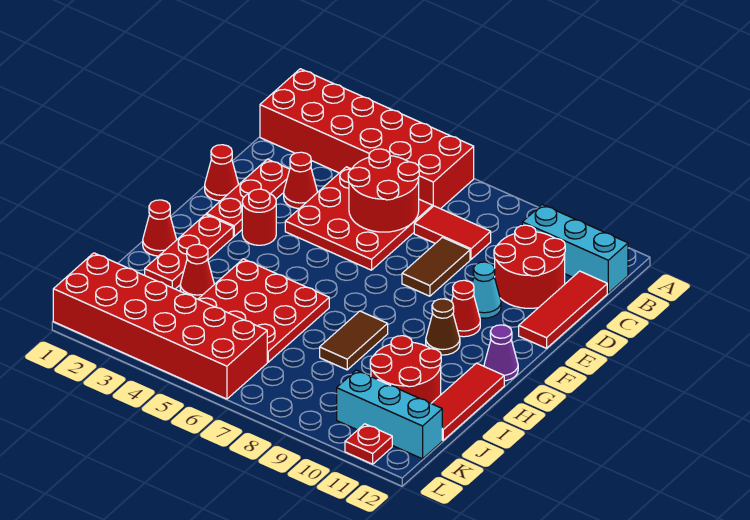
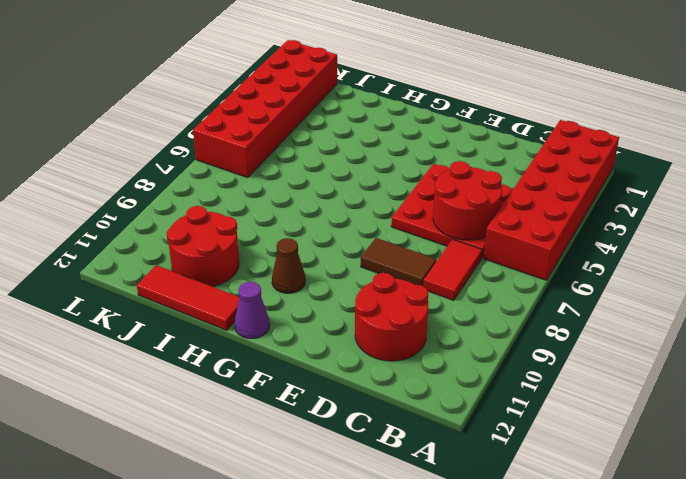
none -> cyan 1x3 brick [522,205,628,293]
none -> red 1x3 tile [519,271,607,348]
none -> red 1x3 plate [206,159,290,236]

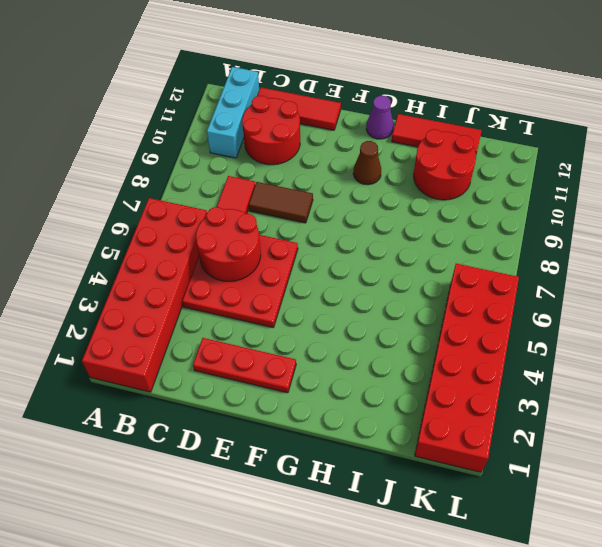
none -> red 1x1 cone [284,152,318,208]
none -> red 1x1 cone [205,145,239,201]
none -> cyan 1x1 cone [472,262,501,318]

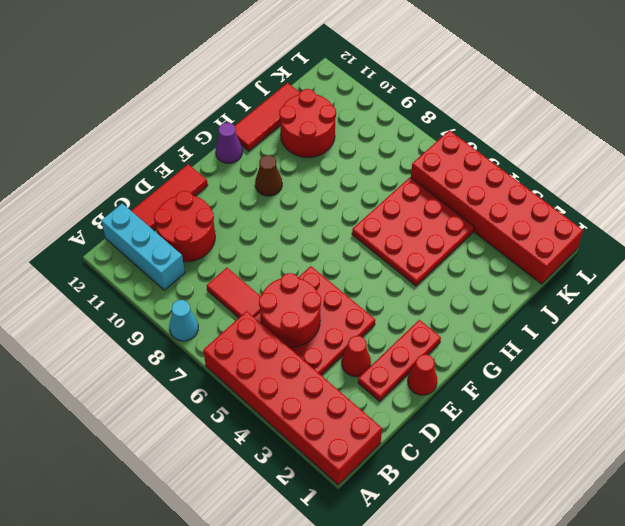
cyan 1x1 cone [169,300,198,341] -> cyan 1x1 cone moved to [472,262,501,318]
none -> brown 1x2 tile [402,238,470,296]
none -> red 1x1 round brick [242,189,276,245]
none -> red 1x1 cone [451,280,480,337]

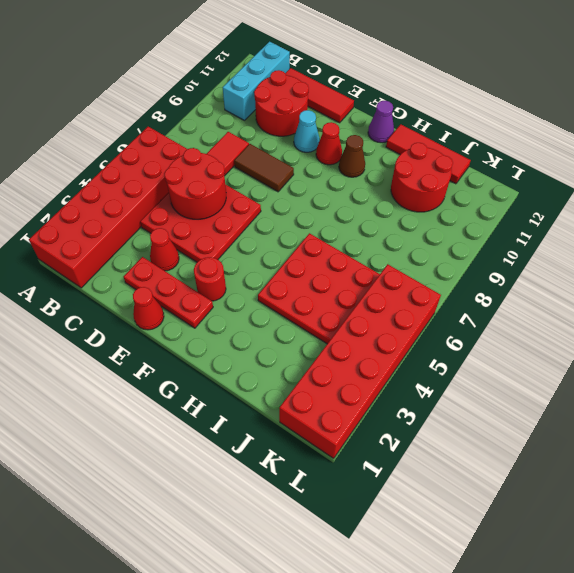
none -> red 1x3 plate [145,214,233,289]
none -> red 1x1 cone [143,200,177,256]
none -> brown 1x2 tile [320,311,388,370]

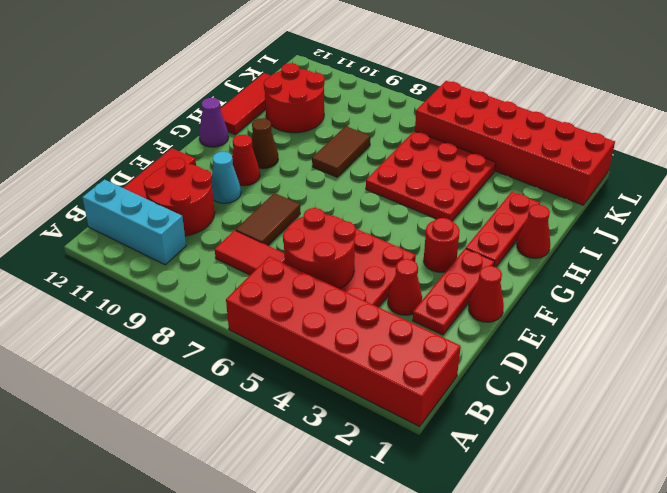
none -> red 1x1 cone [180,244,214,299]
none -> cyan 1x3 brick [337,370,442,459]
none -> red 1x1 plate [345,424,392,464]

